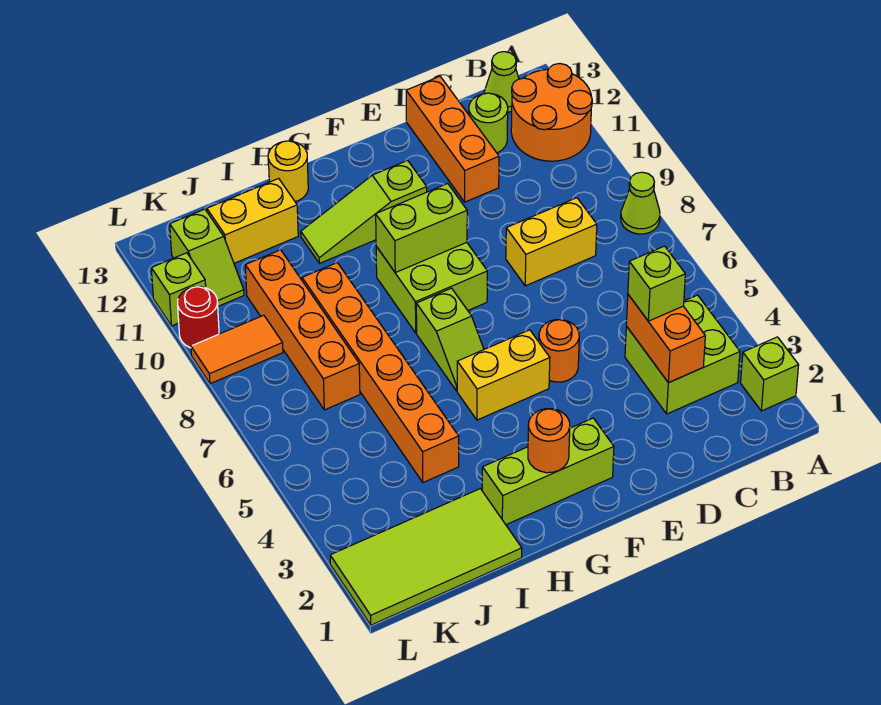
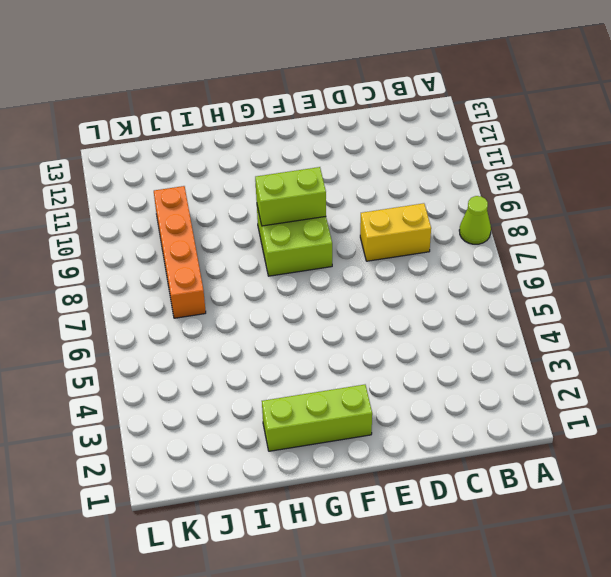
none -> lime 1x1 brick [741,337,799,411]
none -> orange 2x2 round brick [511,64,592,161]
none -> lime 2x2 brick [625,295,740,414]

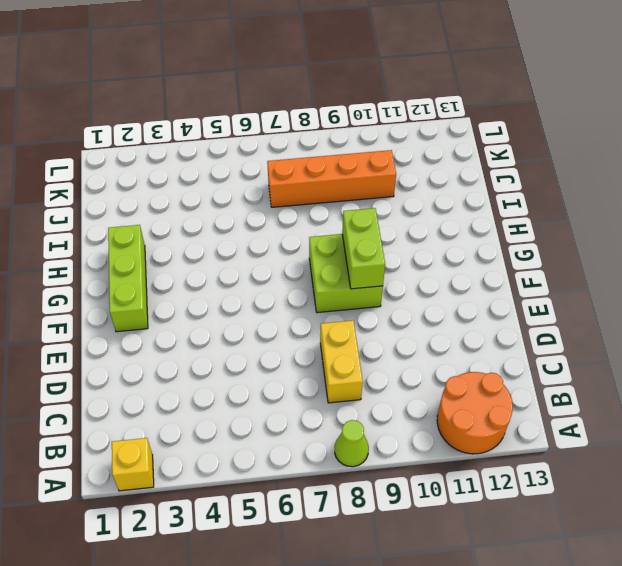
yellow 1x1 brick [112,438,154,491] -> lime 1x1 brick [741,337,799,411]
none -> lime 2x2 brick [625,295,740,414]
none -> lime 1x1 cone [484,52,519,112]
none -> lime 1x1 round brick [469,93,508,153]

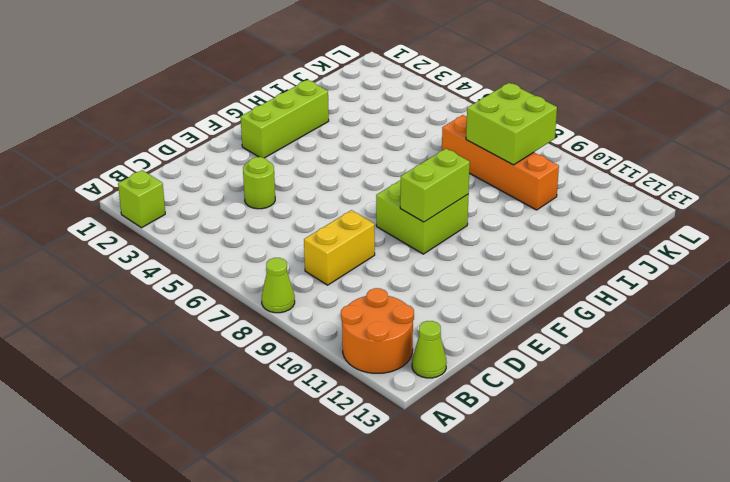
lime 1x1 round brick [243,157,275,209] -> lime 1x1 round brick moved to [469,93,508,153]
lime 2x2 brick [466,83,557,165] -> lime 2x2 brick moved to [625,295,740,414]
none -> orange 1x3 brick [406,76,499,202]
none -> orange 1x1 round brick [539,320,579,382]
none -> yellow 1x2 brick [457,330,550,420]

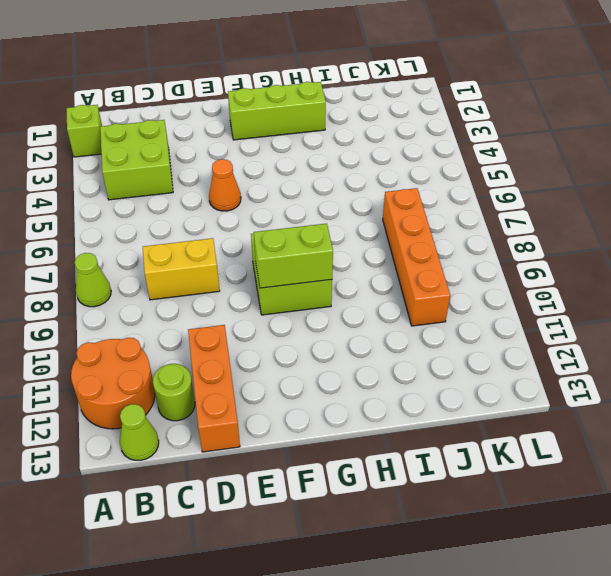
orange 1x1 cone [209,159,241,211] -> orange 1x1 round brick [539,320,579,382]
none -> yellow 1x2 brick [457,330,550,420]
none -> lime 1x3 slope [301,160,427,264]
none -> lime 1x2 slope [416,288,484,391]

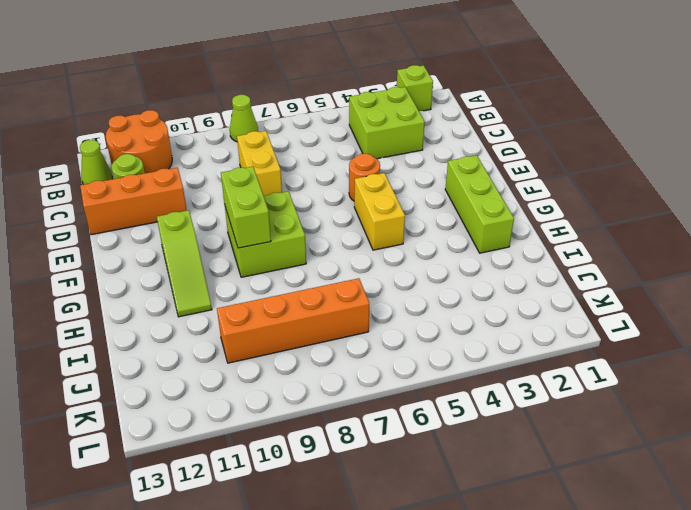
none -> lime 1x2 slope [416,288,484,391]
none -> yellow 1x1 round brick [268,141,308,202]
none -> lime 2x4 tile [330,489,522,625]

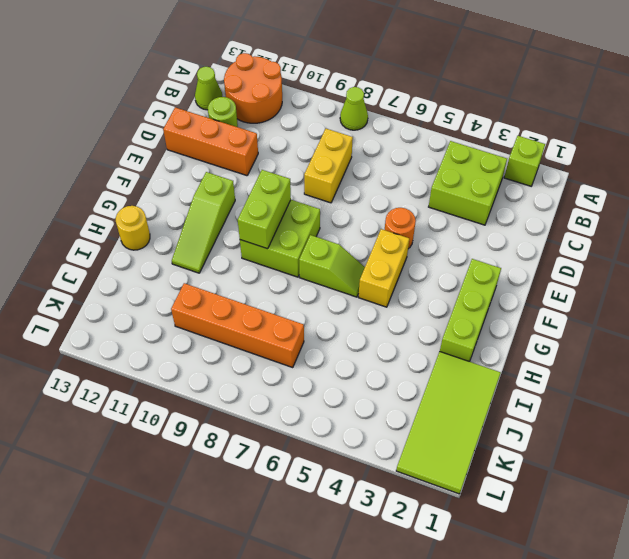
none -> orange 1x6 brick [302,263,459,482]
none -> yellow 1x2 brick [207,178,298,263]
none -> orange 1x2 tile [191,315,283,384]

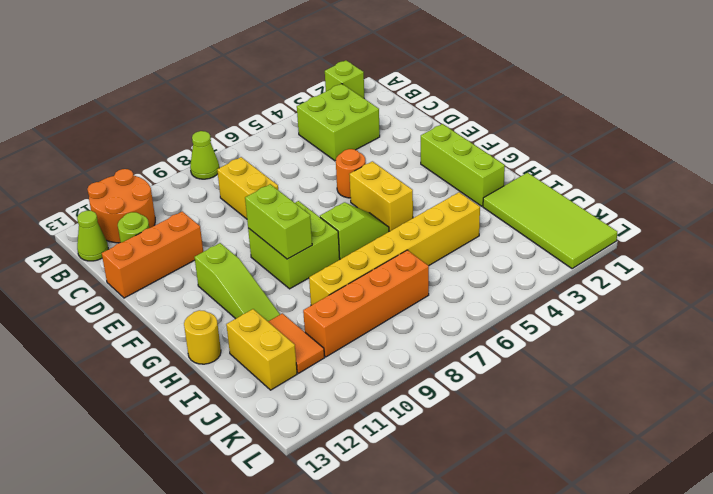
yellow 1x6 brick [309,192,480,305] -> orange 1x6 brick [302,263,459,482]
orange 1x2 tile [268,313,325,373] -> orange 1x2 tile moved to [191,315,283,384]
none -> lime 1x2 slope [170,209,244,306]
none -> red 1x1 round brick [178,287,219,348]
none -> lime 1x1 brick [151,253,206,326]

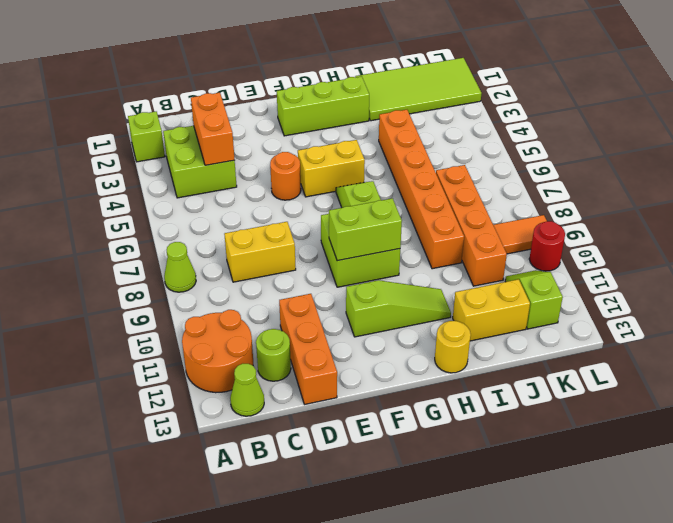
none -> lime 1x1 brick [151,253,206,326]
none -> orange 1x1 round brick [528,409,570,473]
none -> lime 1x1 brick [628,246,685,321]

